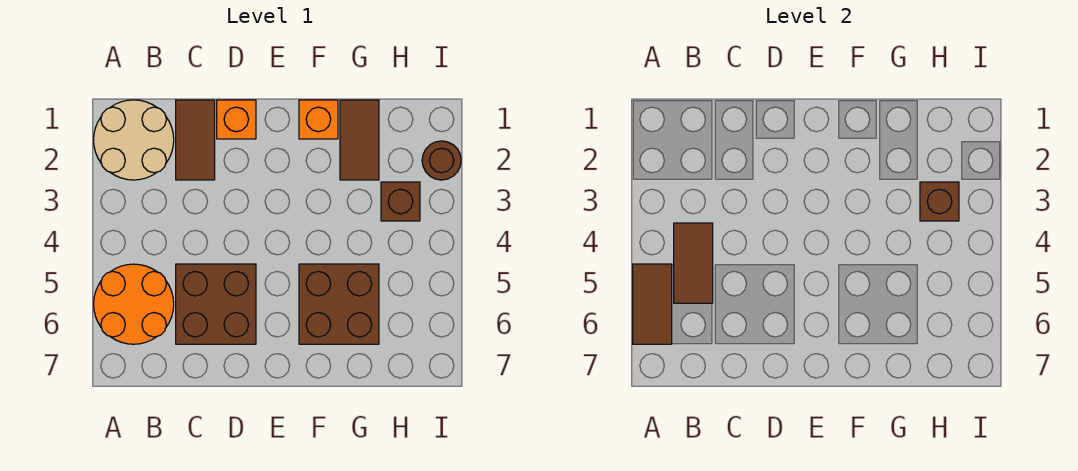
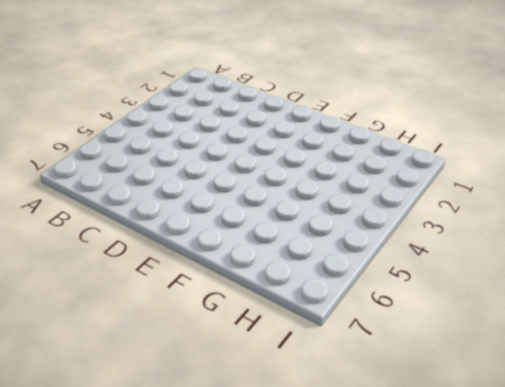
none -> tan 2x2 round brick [94,100,174,180]
none -> orange 2x2 round brick [94,264,174,344]
none -> brown 1x2 tile [176,100,215,180]

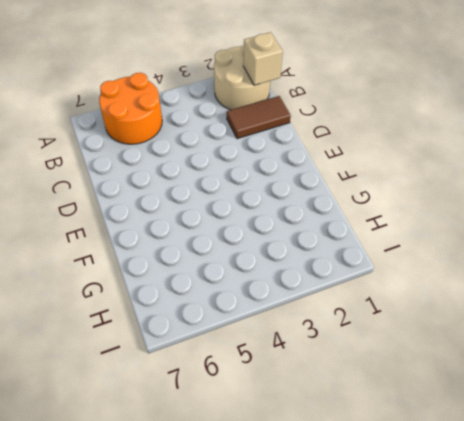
tan 1x1 brick [243,32,283,85] -> none
none -> brown 2x2 brick [176,264,256,344]
none -> orange 1x1 brick [217,100,256,139]
none -> orange 1x1 brick [299,100,338,139]

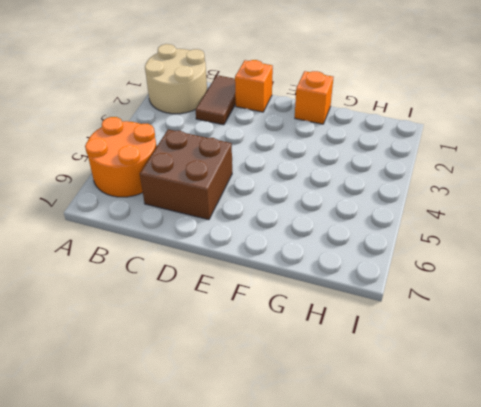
none -> brown 2x2 brick [299,264,379,344]
none -> brown 1x2 tile [340,100,379,180]
none -> brown 1x1 brick [381,182,420,221]

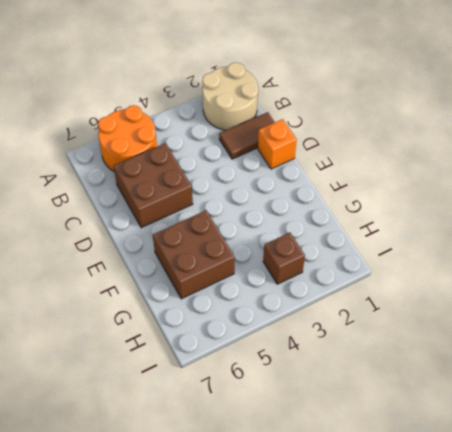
none -> orange 1x1 brick [299,100,338,139]
none -> brown 1x2 tile [340,100,379,180]
none -> brown 1x1 round brick [422,141,461,180]

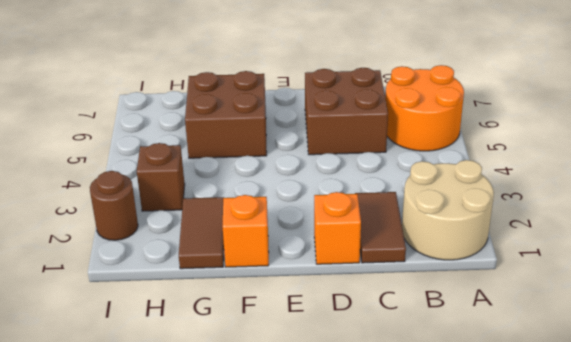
none -> brown 1x2 tile [633,264,672,344]
none -> brown 1x2 tile [674,223,713,303]
none -> brown 1x1 brick [920,182,959,221]

